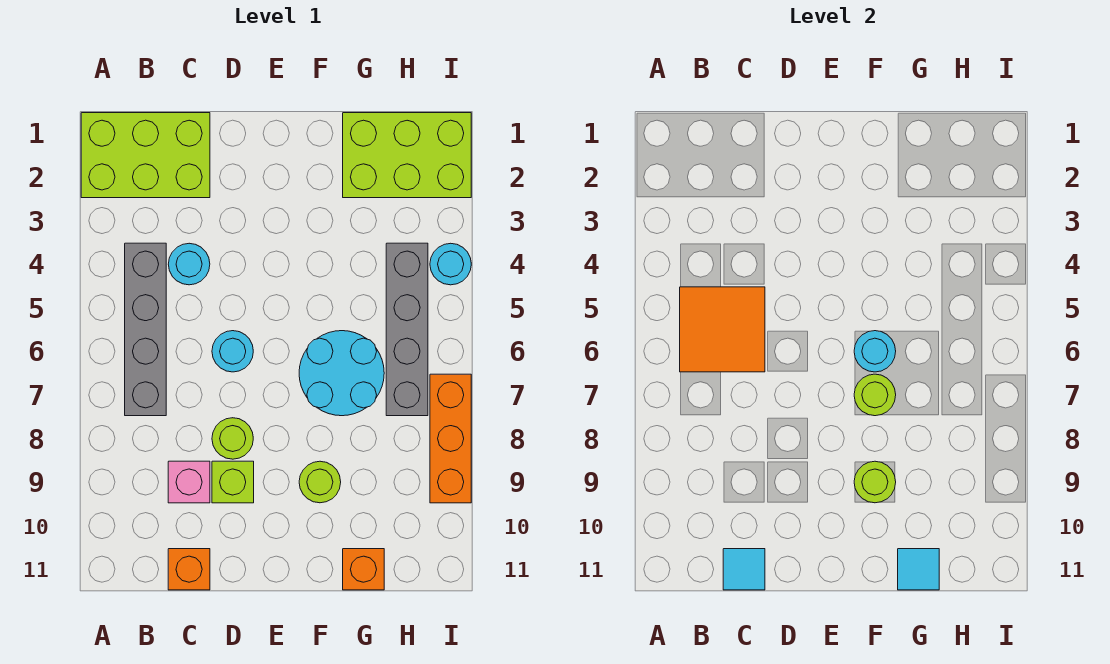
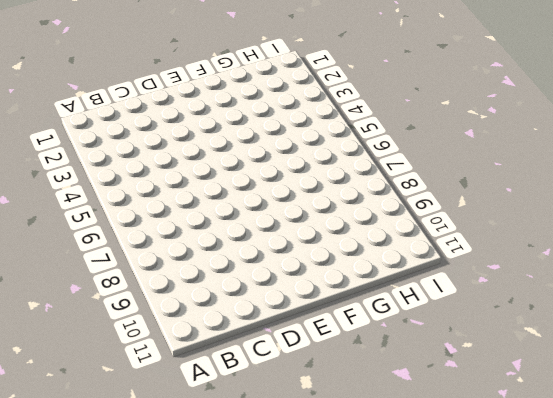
none -> lime 2x3 brick [81,113,210,198]
none -> grey 1x4 brick [125,243,166,416]
none -> cyan 1x1 round brick [168,243,210,285]

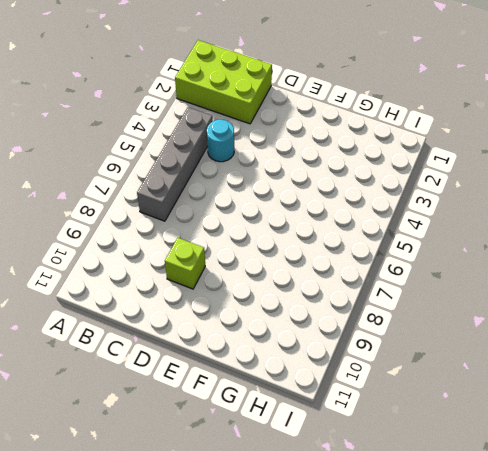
none -> pink 1x1 brick [168,461,210,503]
none -> orange 1x1 brick [168,549,210,590]
none -> cyan 1x1 round brick [212,331,253,372]

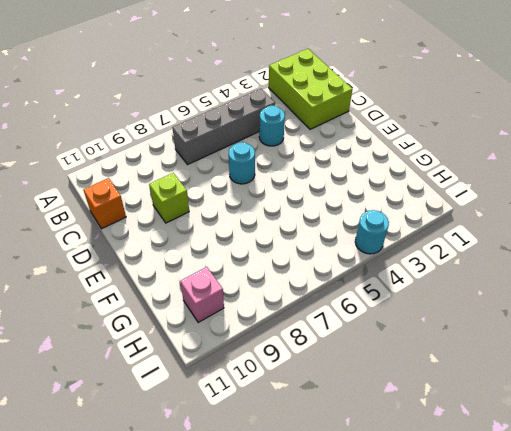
pink 1x1 brick [180,267,224,323] -> pink 1x1 brick moved to [168,461,210,503]
none -> lime 1x1 round brick [212,418,253,459]
none -> cyan 2x2 round brick [299,331,384,416]
none -> lime 1x1 round brick [299,461,341,503]

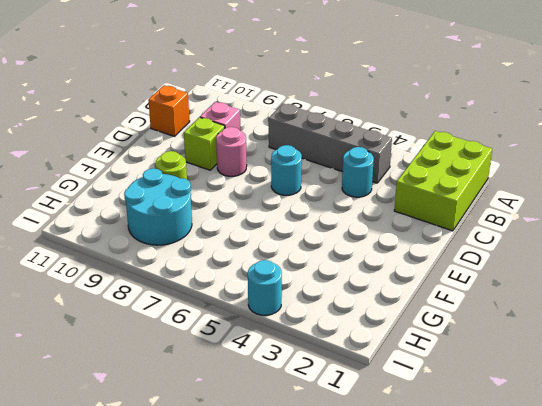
pink 1x1 round brick [216,127,247,176] -> lime 1x1 round brick [212,418,253,459]
cyan 2x2 round brick [124,168,192,245] -> cyan 2x2 round brick moved to [299,331,384,416]
none -> lime 2x3 brick [343,113,471,198]
none -> orange 1x1 brick [343,549,384,590]
none -> grey 1x4 brick [386,243,428,416]

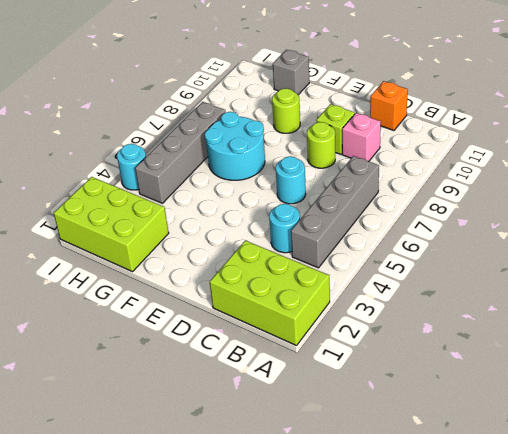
grey 1x1 brick [273,50,309,95] -> orange 1x1 brick [343,549,384,590]
none -> orange 1x3 brick [430,374,471,503]
none -> orange 2x2 tile [680,287,765,372]
none -> cyan 1x1 tile [723,549,765,590]

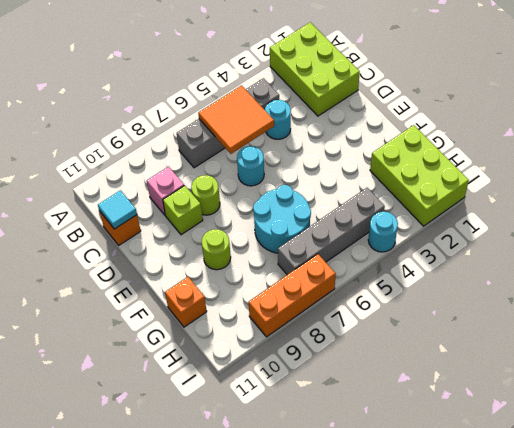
none -> cyan 1x1 round brick [854,331,896,372]
none -> lime 1x1 round brick [854,374,896,416]
none -> lime 1x1 round brick [854,461,896,503]

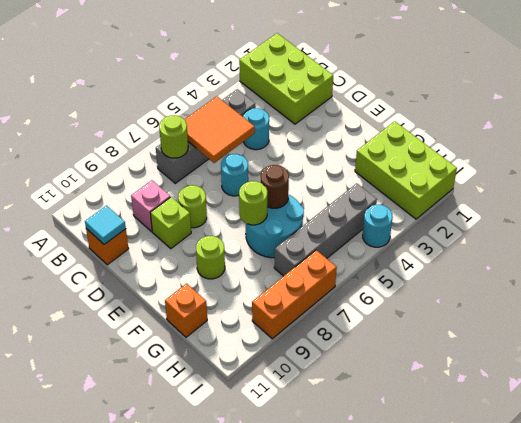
lime 1x1 round brick [159,115,188,158] -> lime 1x1 round brick moved to [854,461,896,503]
brown 1x1 round brick [261,165,289,208] -> cyan 1x1 round brick [854,331,896,372]
none -> cyan 1x1 tile [898,549,939,590]

